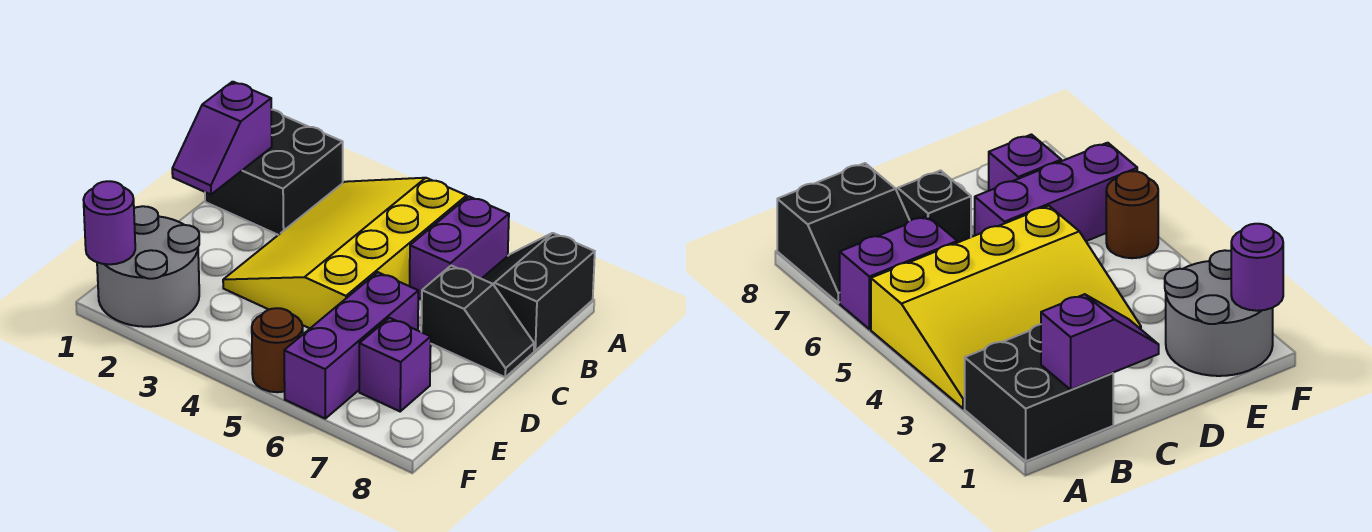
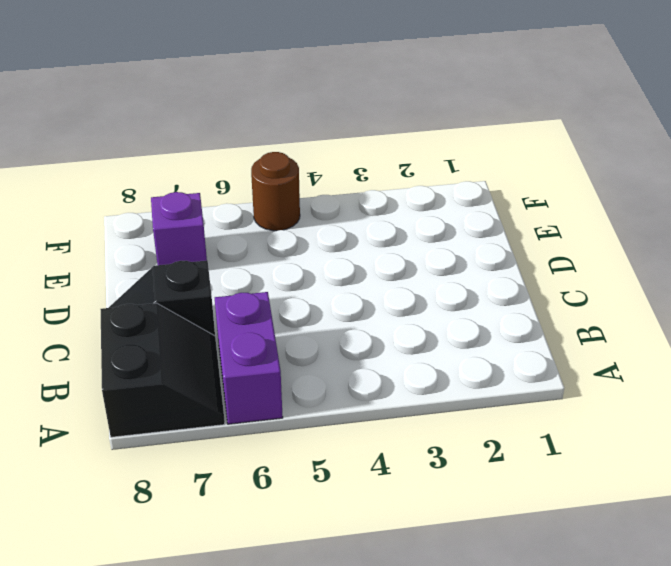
none -> black 2x2 brick [205,110,343,235]
none -> yellow 3x4 slope [223,178,467,328]

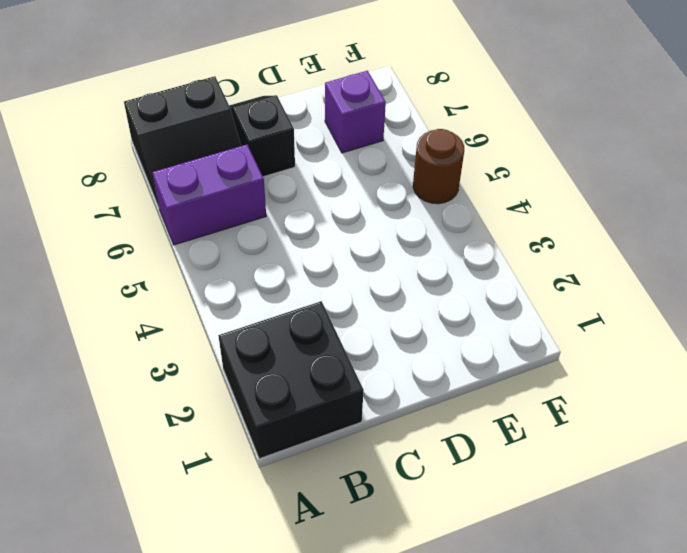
none -> yellow 3x4 slope [223,178,467,328]
none -> purple 1x3 brick [284,272,418,418]

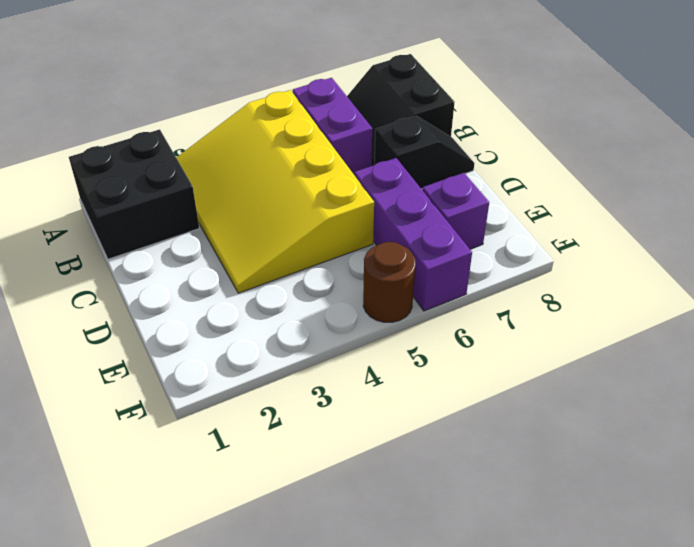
none -> grey 2x2 round brick [97,206,199,327]
none -> purple 1x2 slope [172,82,272,195]

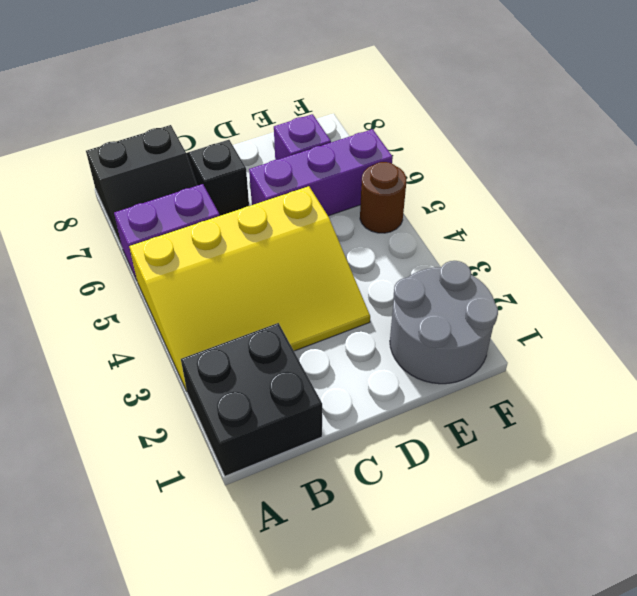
none -> purple 1x2 slope [172,82,272,195]
none -> purple 1x1 round brick [83,181,135,264]

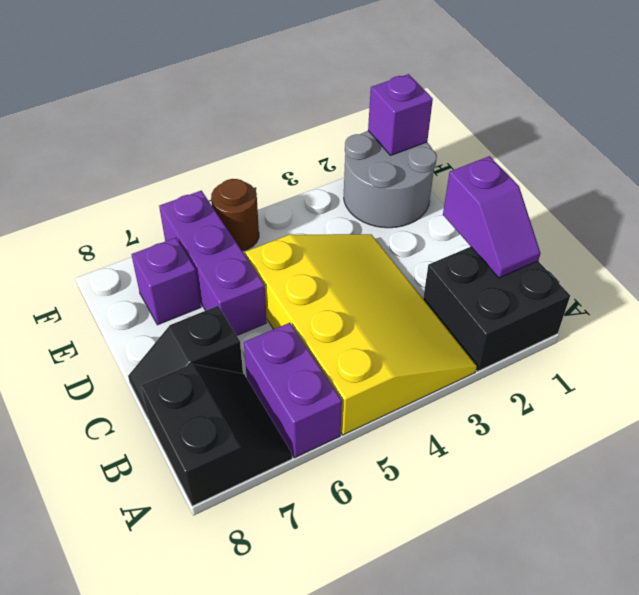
purple 1x2 slope [443,156,540,278] -> purple 1x2 slope turned to [172,82,272,195]
purple 1x1 brick [368,74,433,155] -> purple 1x1 round brick [83,181,135,264]

